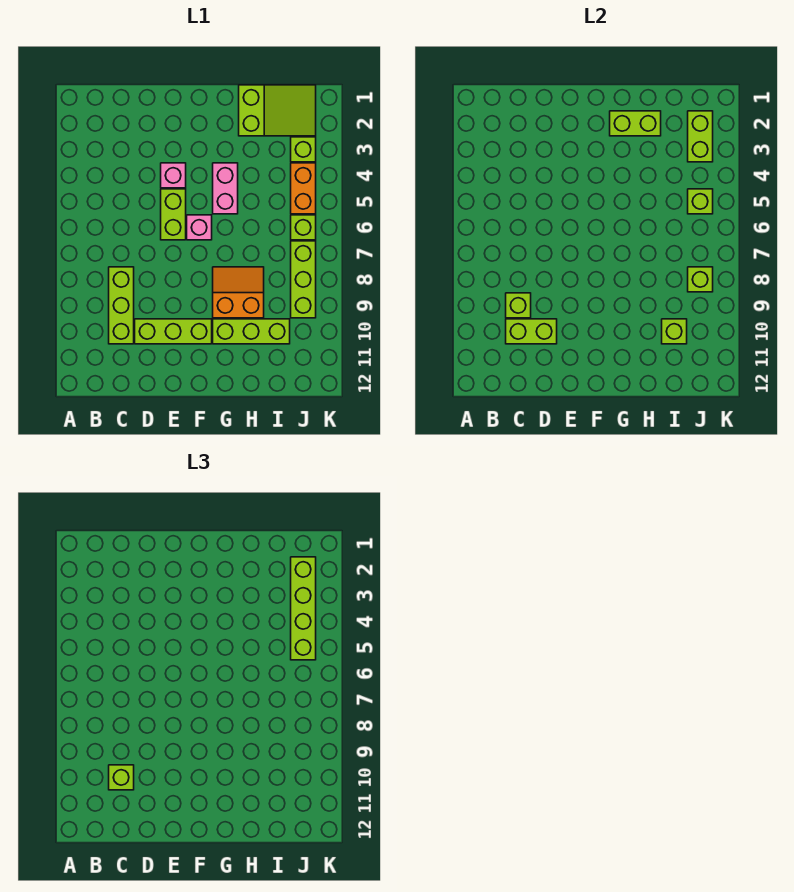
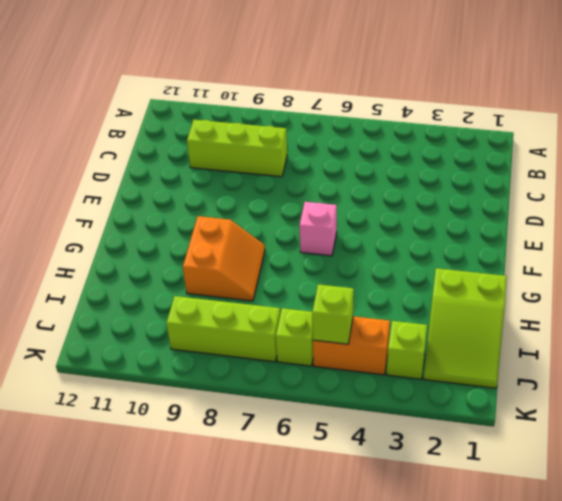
none -> lime 1x3 brick [135,319,212,344]
none -> pink 1x1 brick [161,163,186,188]
none -> lime 1x2 brick [161,189,186,240]

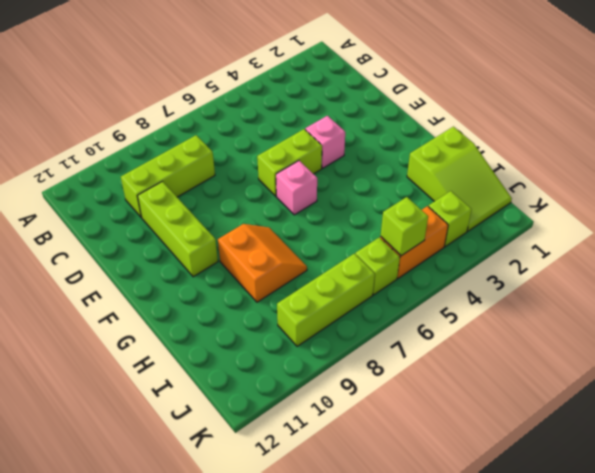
none -> pink 1x2 brick [213,163,238,214]
none -> lime 1x3 brick [213,319,290,344]
none -> lime 1x1 brick [506,293,531,318]

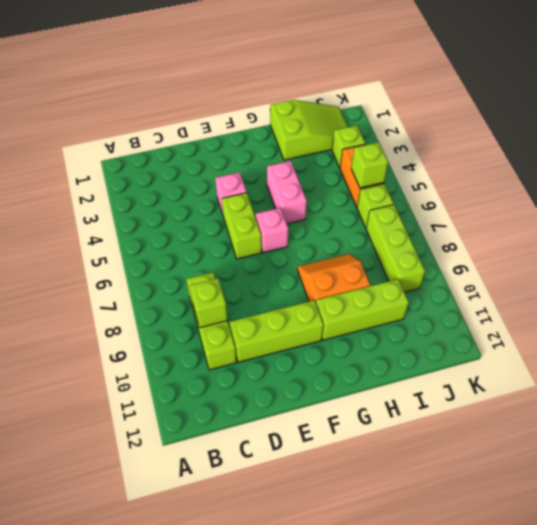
none -> lime 1x2 brick [506,319,557,344]
none -> lime 1x2 brick [610,111,661,136]
none -> lime 1x1 brick [662,319,687,344]

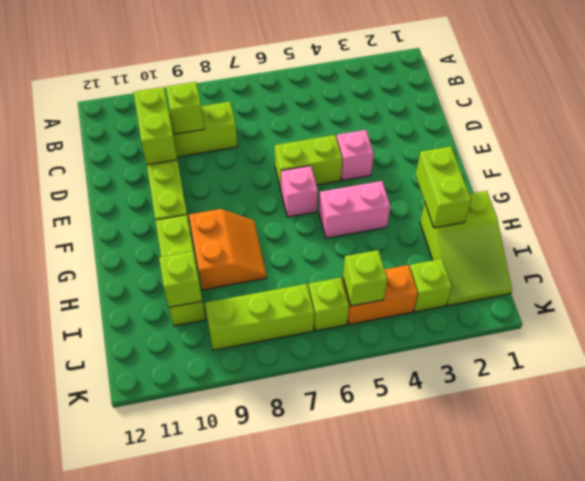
none -> lime 1x2 brick [688,111,713,162]
none -> lime 1x1 brick [688,267,713,292]
none -> lime 1x1 brick [109,765,134,790]

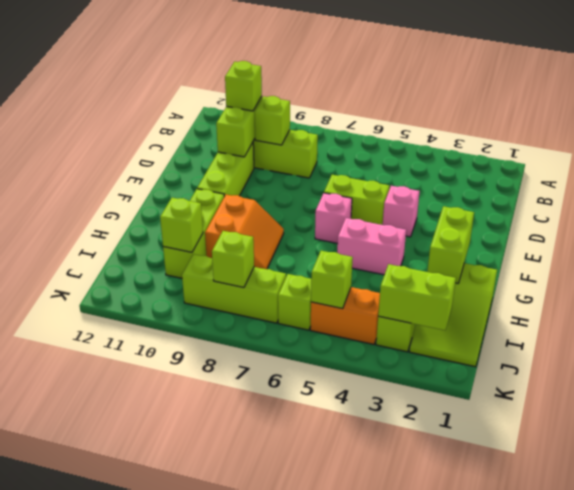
none -> lime 1x4 brick [291,557,316,660]

